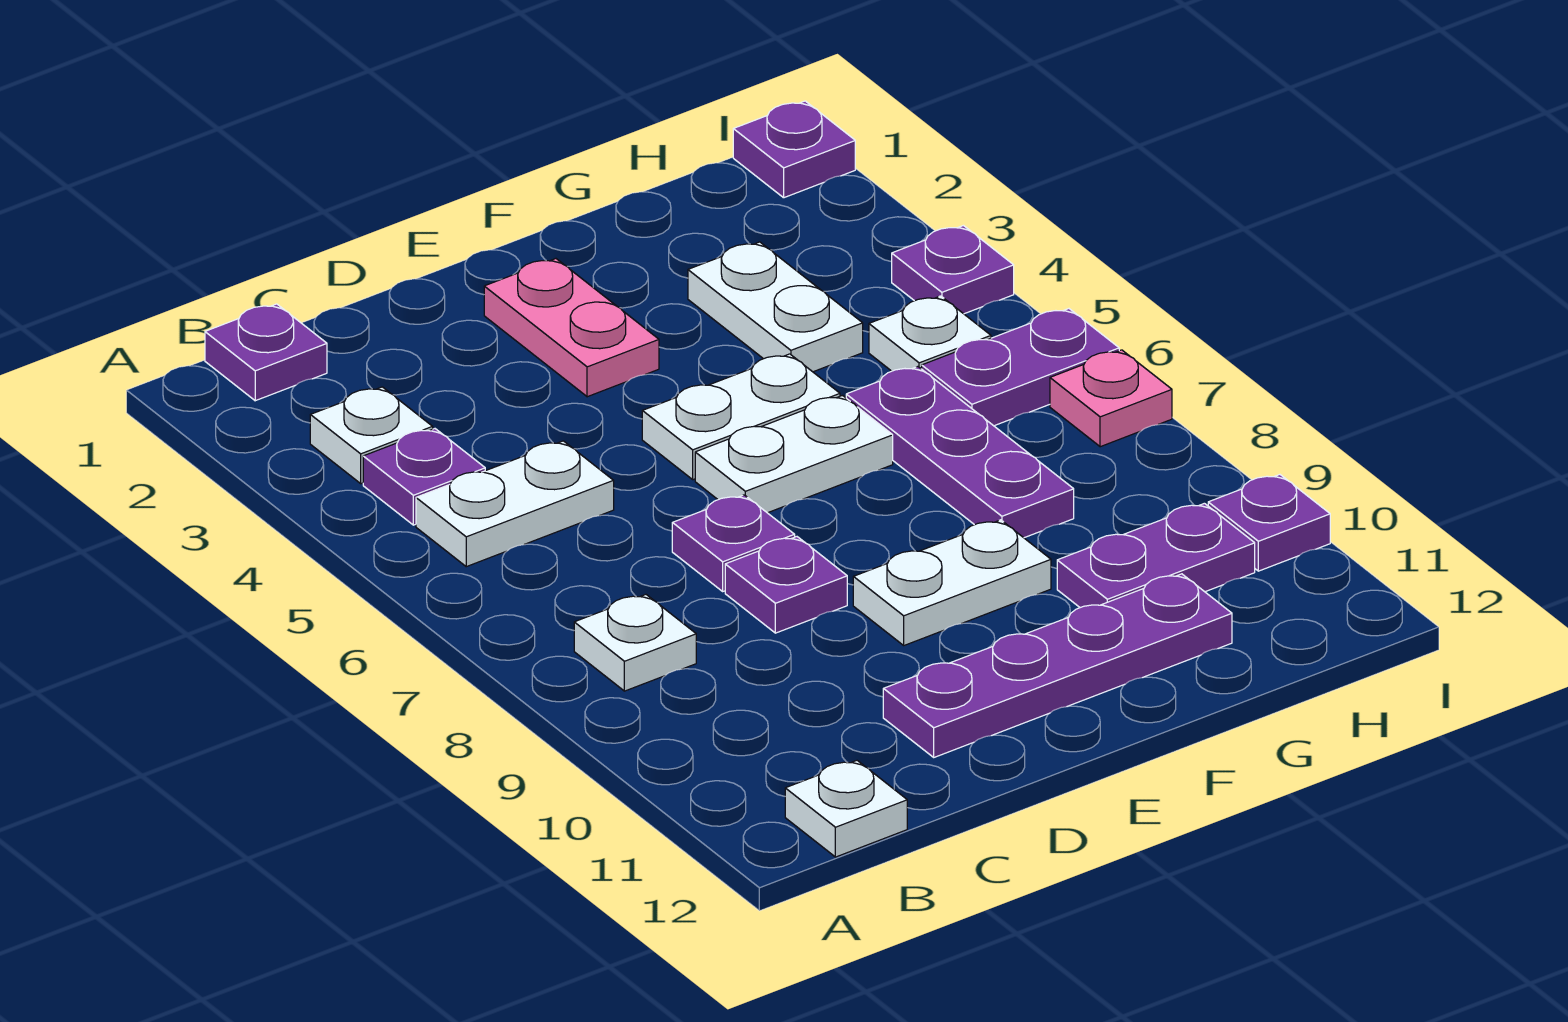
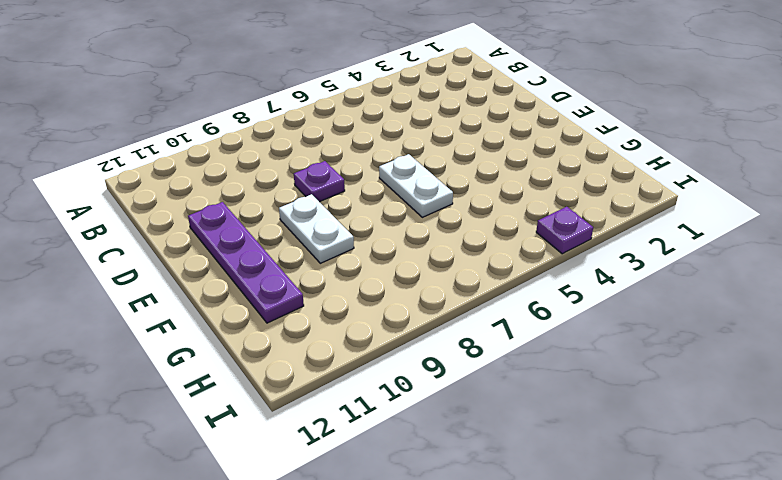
none -> purple 1x1 plate [205,304,327,401]
none -> white 1x1 plate [310,387,433,484]
none -> purple 1x1 plate [363,429,485,525]

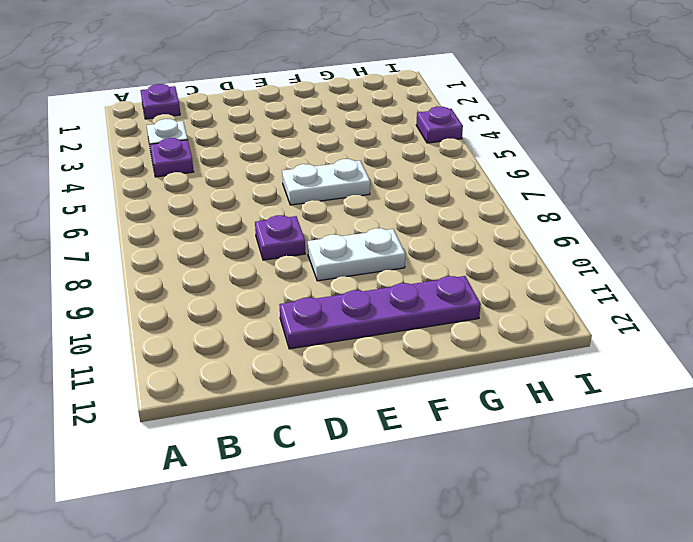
none -> white 1x2 plate [416,441,614,567]
none -> white 1x1 plate [574,595,696,691]
none -> white 1x1 plate [785,761,907,857]

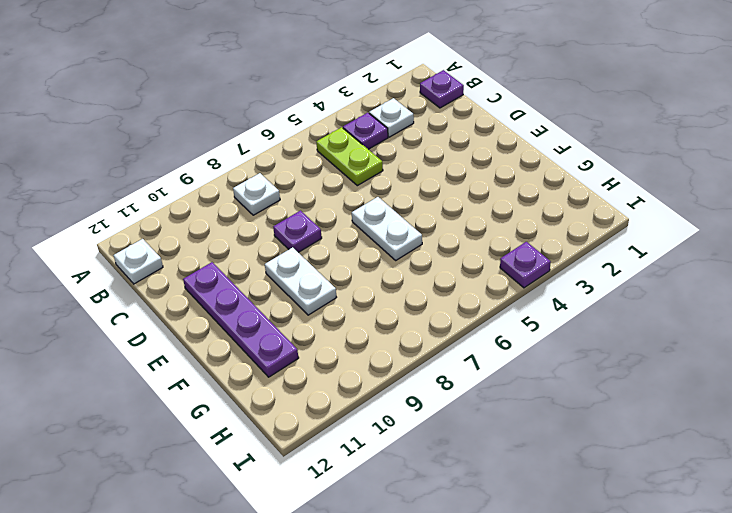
lime 1x2 plate [316,127,383,186] -> white 1x2 plate [416,441,614,567]
none -> purple 1x1 plate [672,495,795,591]
none -> pink 1x2 plate [484,259,659,397]
none -> white 1x2 plate [642,354,840,480]

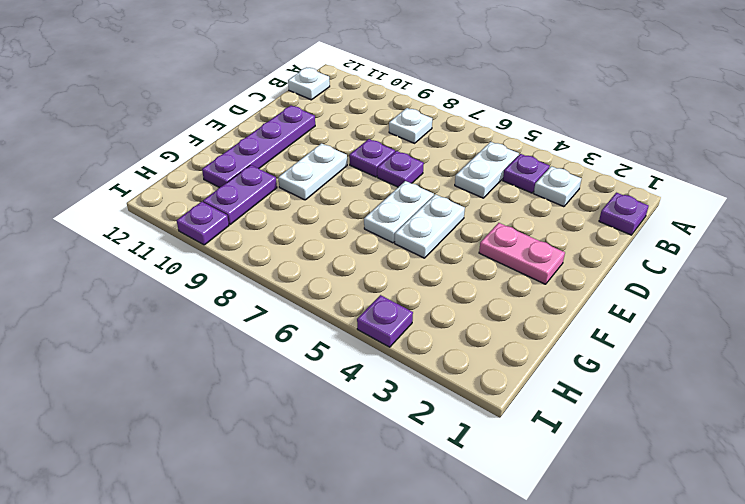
none -> white 1x2 plate [688,242,863,372]
none -> purple 1x3 plate [846,367,1074,538]
none -> white 1x1 plate [869,296,991,371]

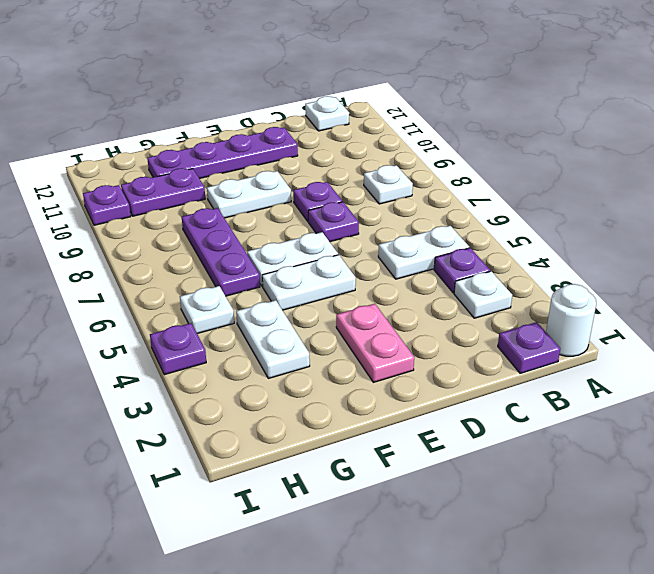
white 1x1 round brick [546,284,596,356] -> none
none -> purple 1x2 plate [922,309,1119,426]
none -> purple 1x1 plate [733,101,855,198]
none -> pink 1x1 plate [1050,350,1172,447]

